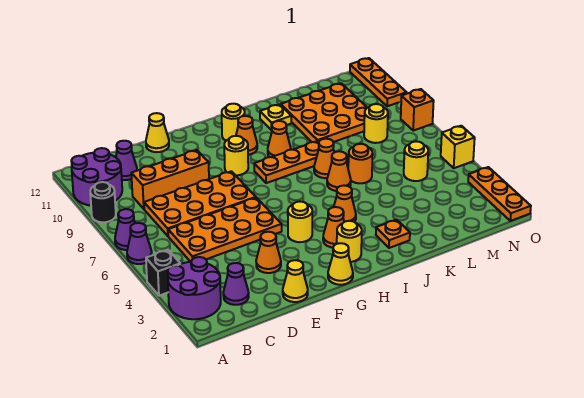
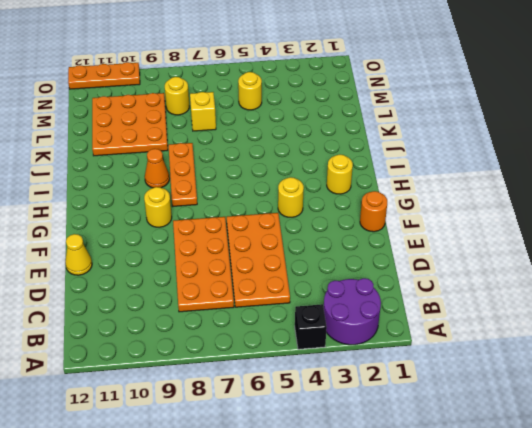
orange 1x1 round brick [360,191,387,232] -> orange 1x1 round brick moved to [348,144,373,183]
yellow 1x1 brick [190,92,216,131] -> yellow 1x1 brick moved to [441,126,475,168]
none -> purple 1x1 cone [127,223,152,264]
none -> purple 1x1 cone [115,209,135,250]
none -> black 1x1 round brick [90,182,116,222]
none -> purple 2x2 round brick [71,148,122,206]

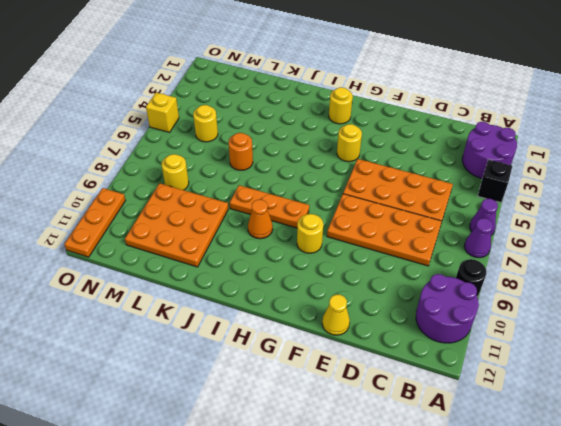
none -> purple 1x1 cone [223,263,249,305]
none -> orange 1x3 brick [131,150,209,209]
none -> purple 1x1 cone [116,141,137,180]
none -> yellow 1x1 cone [283,260,308,302]

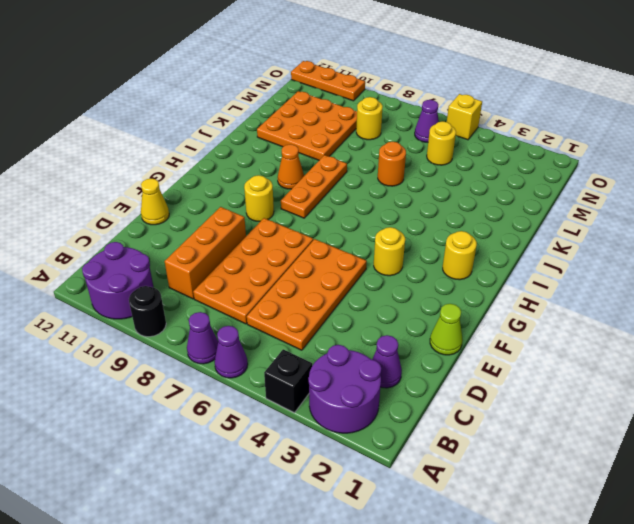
lime 1x1 cone [430,304,463,355] -> yellow 1x1 cone [283,260,308,302]
purple 1x1 cone [415,100,439,142] -> purple 1x1 cone moved to [116,141,137,180]
none -> orange 1x1 cone [256,232,281,273]
none -> yellow 1x1 cone [328,243,353,285]
none -> orange 1x1 cone [323,207,344,248]
none -> orange 1x1 cone [236,116,257,155]

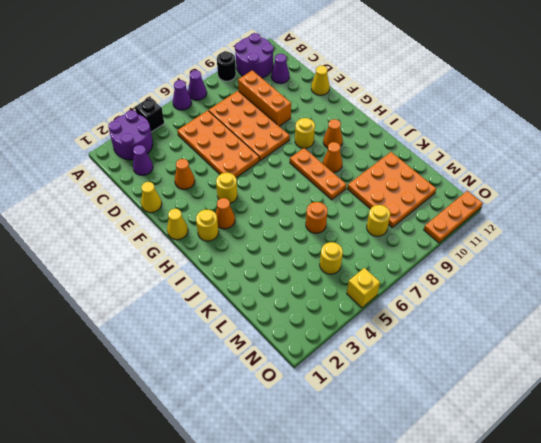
none -> yellow 1x1 round brick [222,104,245,141]
none -> orange 1x1 cone [334,186,356,222]
none -> orange 1x1 plate [376,220,410,248]
none -> orange 1x1 cone [327,151,351,191]

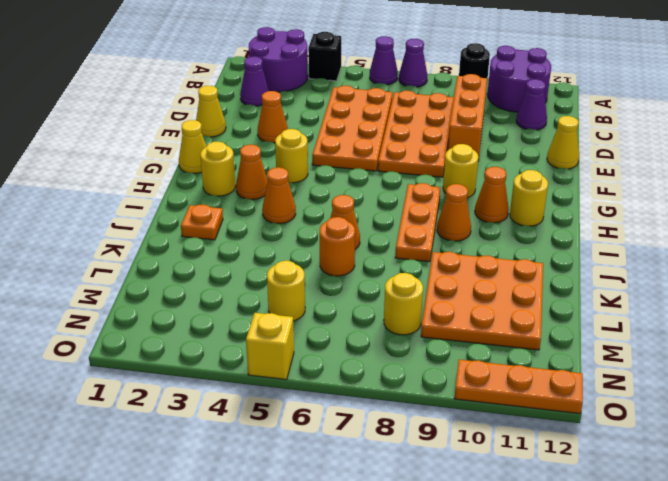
none -> orange 1x1 cone [314,139,334,178]
none -> yellow 1x1 plate [260,104,291,130]
none -> orange 1x3 plate [468,167,531,221]
none -> orange 1x1 brick [401,89,434,131]

